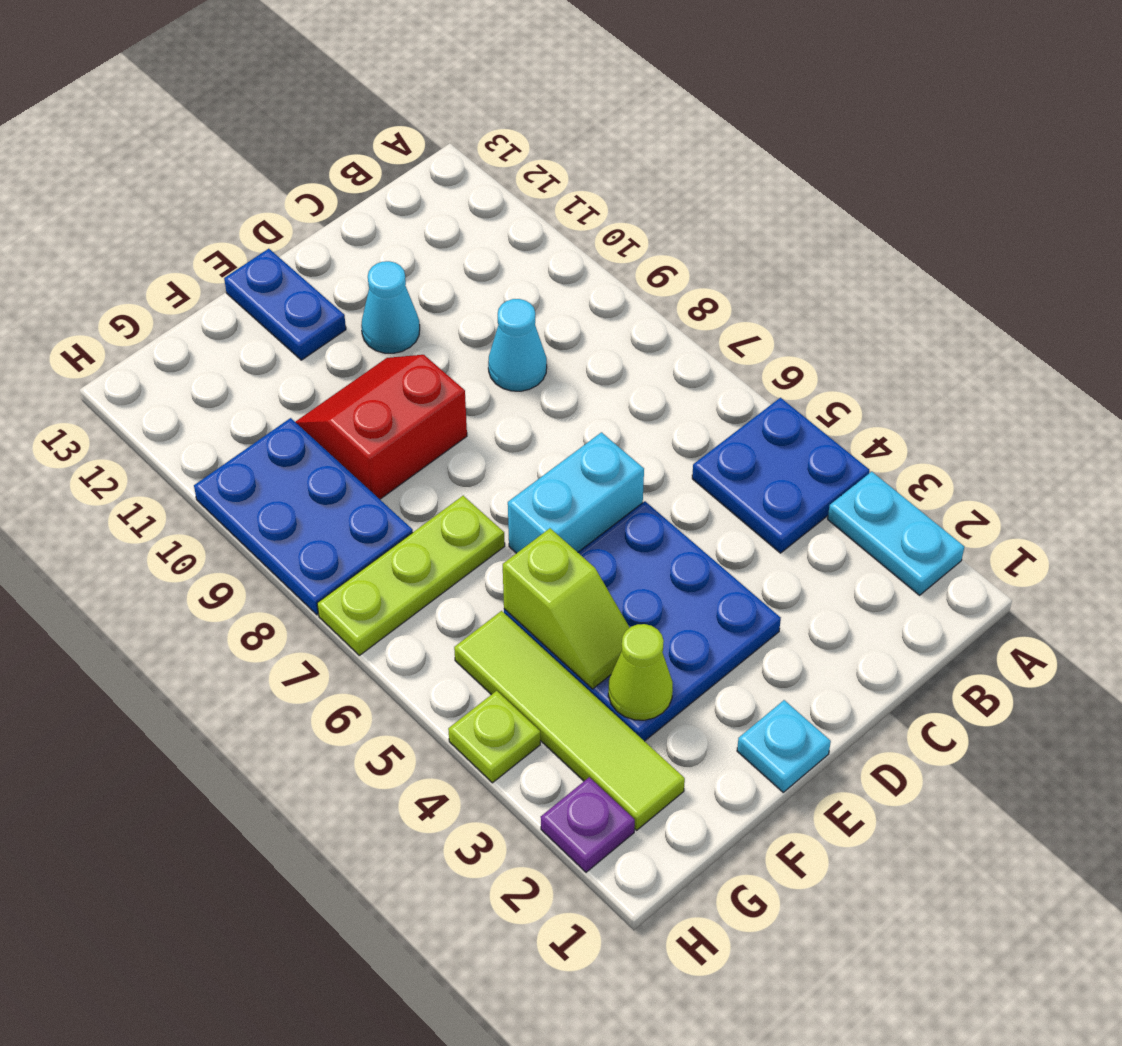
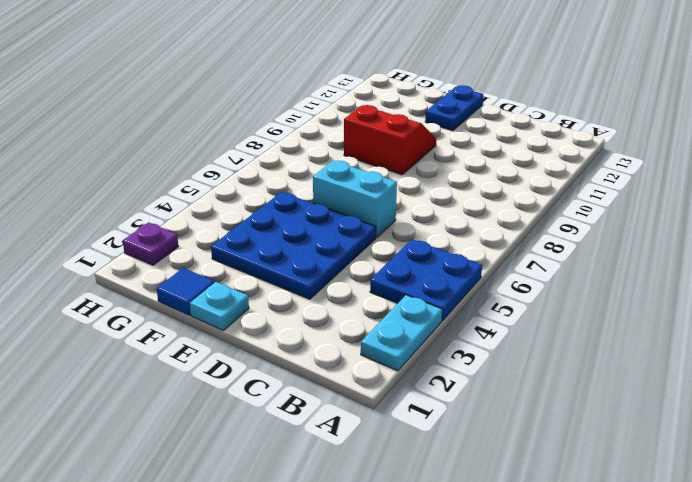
blue 1x1 tile [157,268,214,315] -> none
none -> cyan 1x1 cone [488,299,547,391]
none -> cyan 1x1 cone [361,261,420,353]
none -> lime 1x3 plate [317,496,505,655]

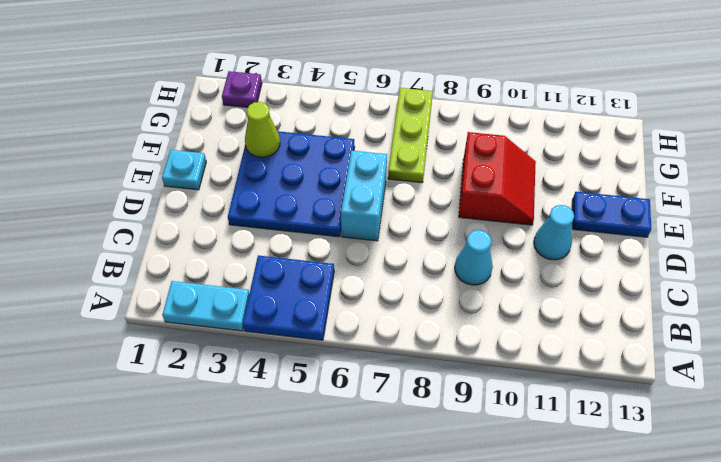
none -> lime 1x4 tile [454,611,685,830]
none -> blue 2x3 plate [194,418,413,615]
none -> lime 1x1 plate [448,691,540,783]

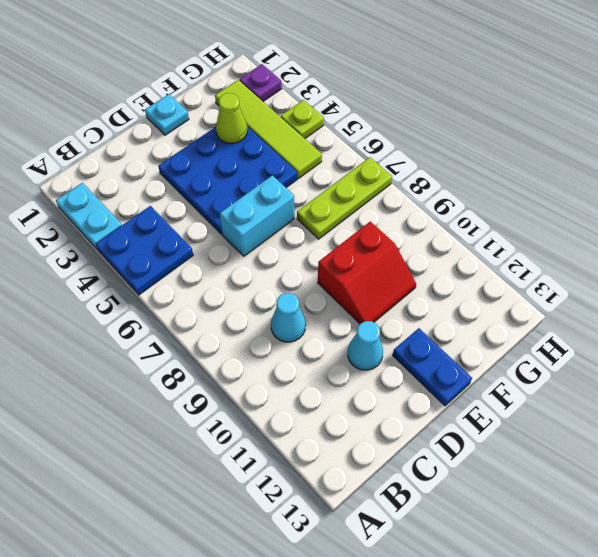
none -> blue 2x3 plate [194,418,413,615]
none -> lime 1x2 slope [503,528,630,689]

